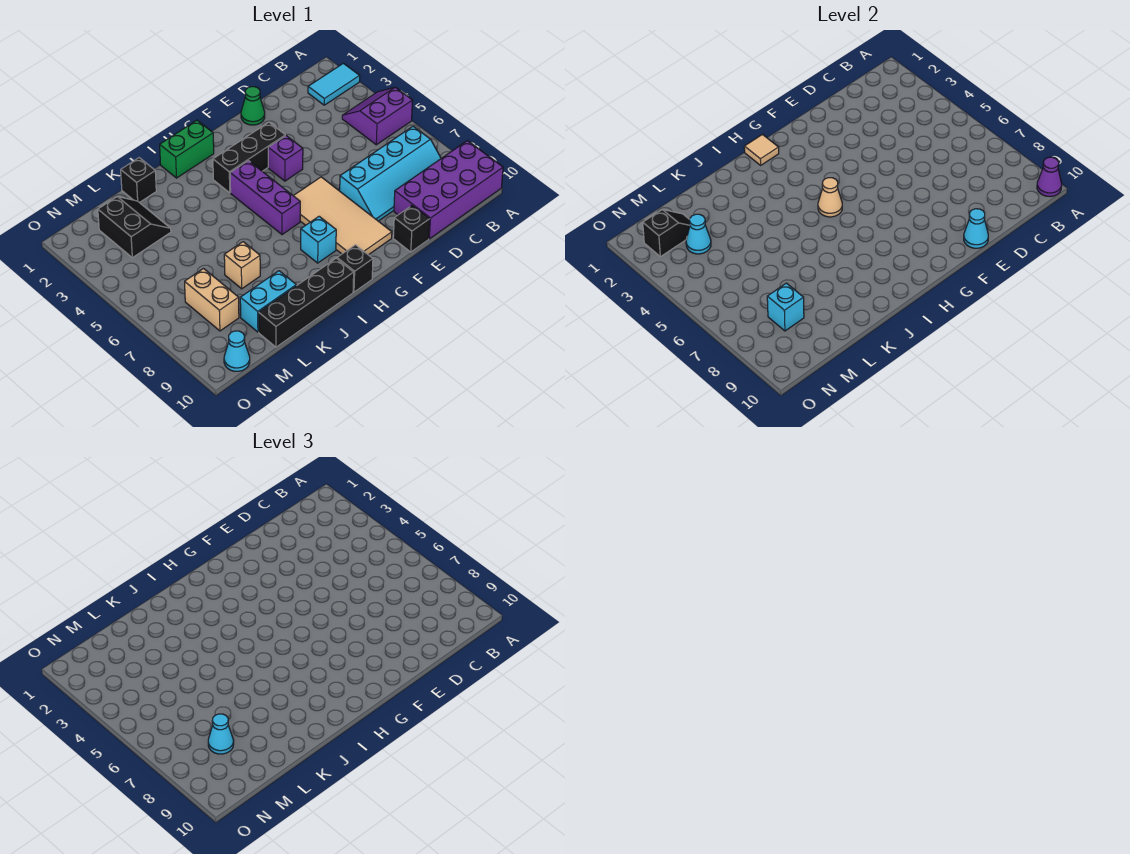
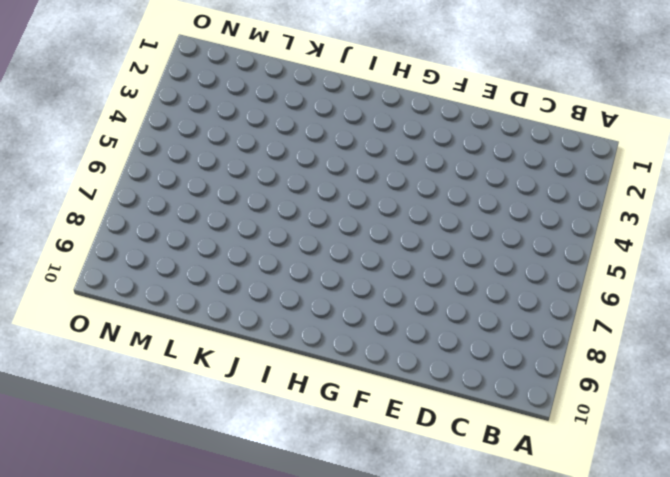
none -> cyan 1x2 tile [308,63,360,105]
none -> purple 2x2 slope [342,87,413,145]
none -> purple 2x4 brick [394,141,503,239]

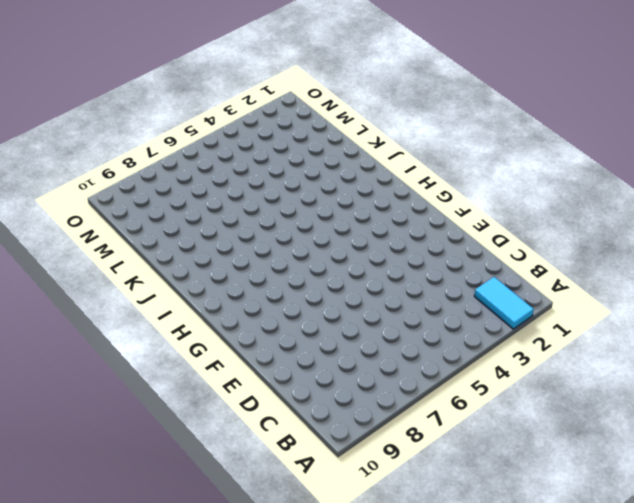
none -> purple 2x2 slope [342,87,413,145]
none -> purple 2x4 brick [394,141,503,239]
none -> cyan 2x4 slope [340,126,441,221]

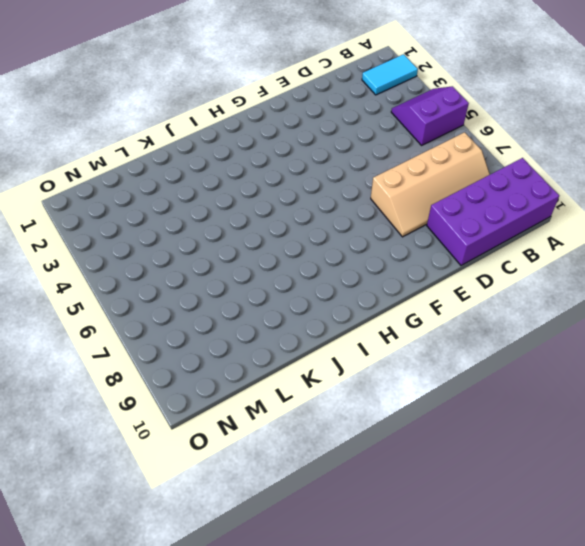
tan 2x4 slope [371,132,490,237] -> cyan 2x4 slope [340,126,441,221]
none -> green 1x1 cone [241,87,265,125]
none -> black 1x1 brick [393,206,430,252]
none -> black 1x3 brick [213,122,285,193]

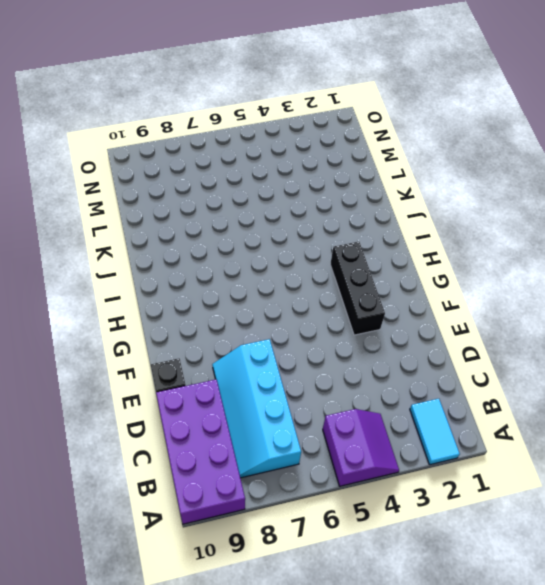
none -> green 1x1 cone [241,87,265,125]
none -> purple 1x1 brick [268,136,303,181]
none -> tan 2x4 tile [293,177,392,255]

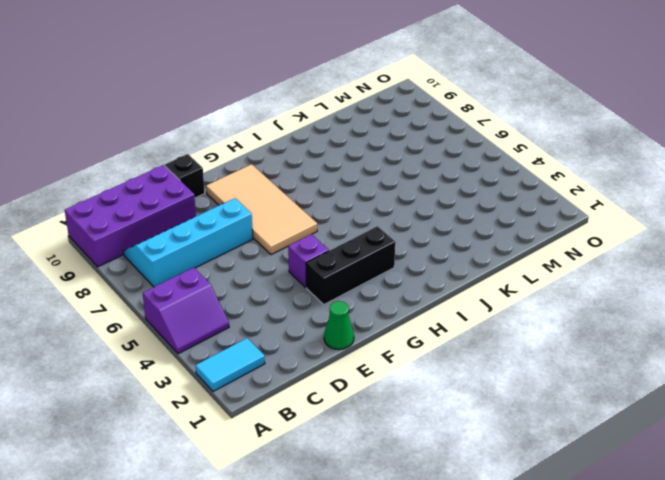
none -> green 1x2 brick [160,120,214,178]
none -> purple 1x3 brick [230,161,300,235]
none -> cyan 1x1 brick [301,216,336,263]

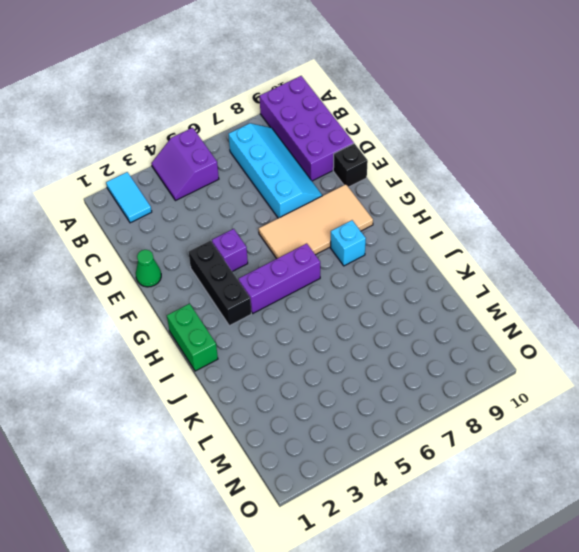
none -> black 1x1 brick [337,245,373,292]
none -> black 1x4 brick [259,258,354,347]
none -> black 1x1 brick [121,158,156,203]

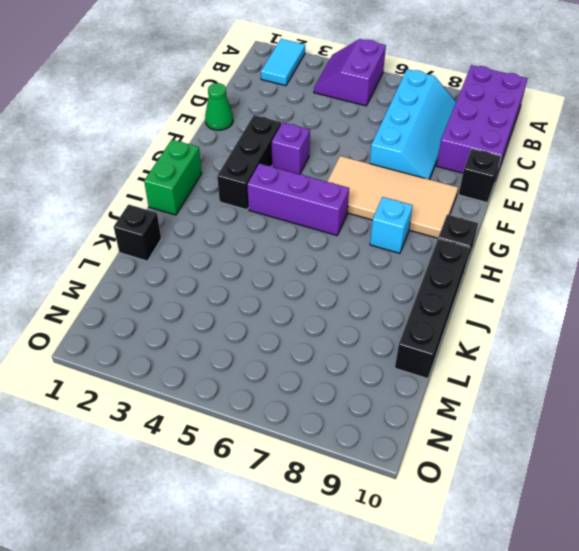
none -> tan 1x1 brick [224,242,260,289]
none -> cyan 1x2 brick [240,271,296,332]
none -> black 2x2 slope [98,197,171,258]

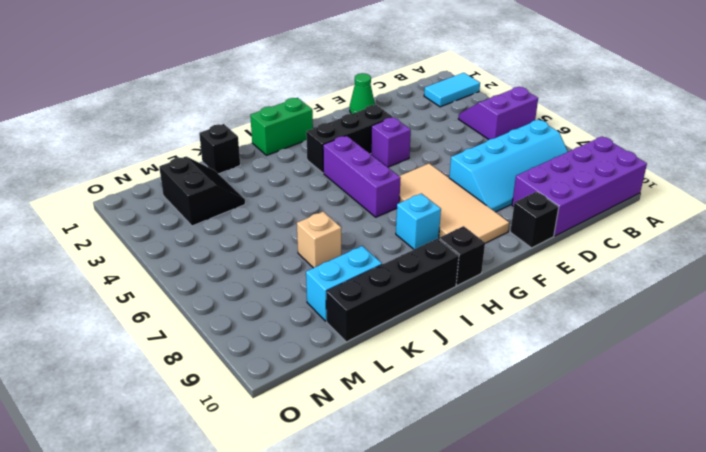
none -> tan 1x2 brick [185,269,239,331]
none -> cyan 1x1 cone [224,331,250,371]
none -> purple 1x1 cone [1037,157,1062,197]

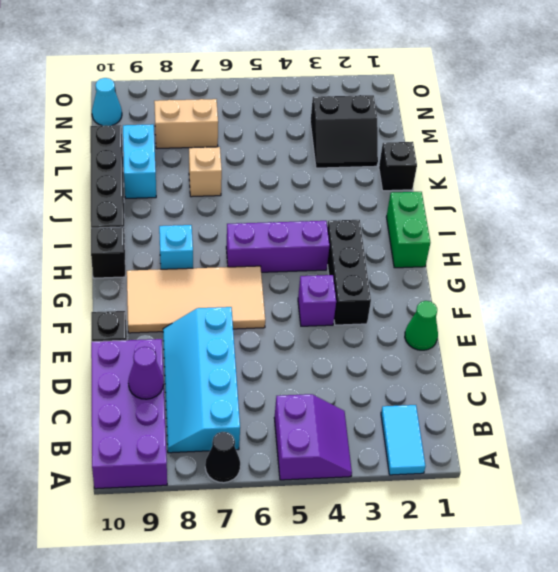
black 1x1 cone [205,432,240,483] -> none
purple 1x1 cone [128,347,164,399] -> purple 1x1 cone moved to [1037,157,1062,197]
none -> cyan 1x1 cone [964,209,988,248]
none -> tan 1x1 tile [744,135,779,165]
none -> tan 1x1 cone [818,178,842,217]

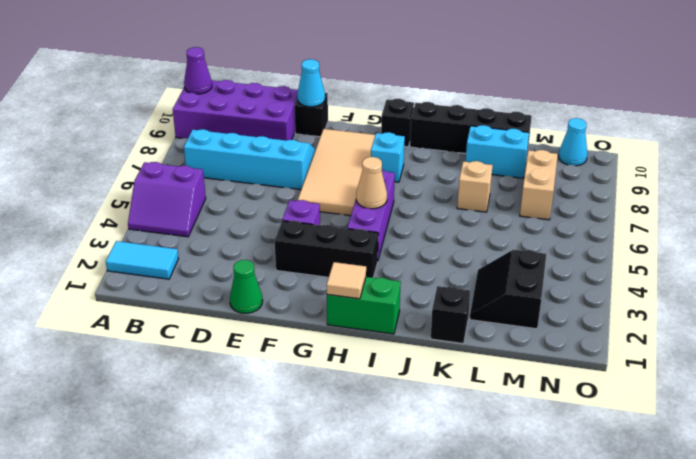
none -> black 1x2 slope [643,210,690,257]
none -> cyan 1x1 cone [686,214,711,254]
none -> cyan 1x1 brick [767,283,804,331]

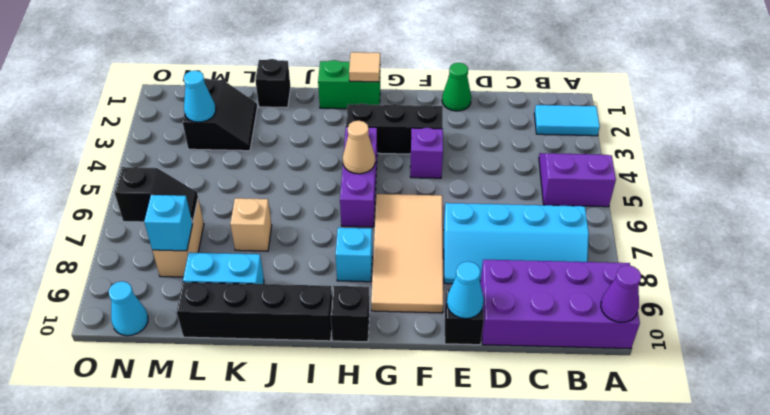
black 1x2 slope [115,167,198,223] -> black 1x2 slope moved to [643,210,690,257]
none -> cyan 1x1 cone [208,714,234,754]

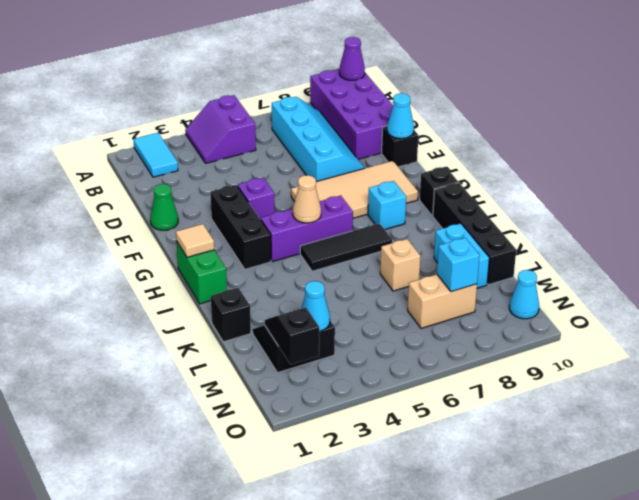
black 1x3 tile [300,223,392,271] -> none
none -> cyan 1x1 cone [208,714,234,754]

